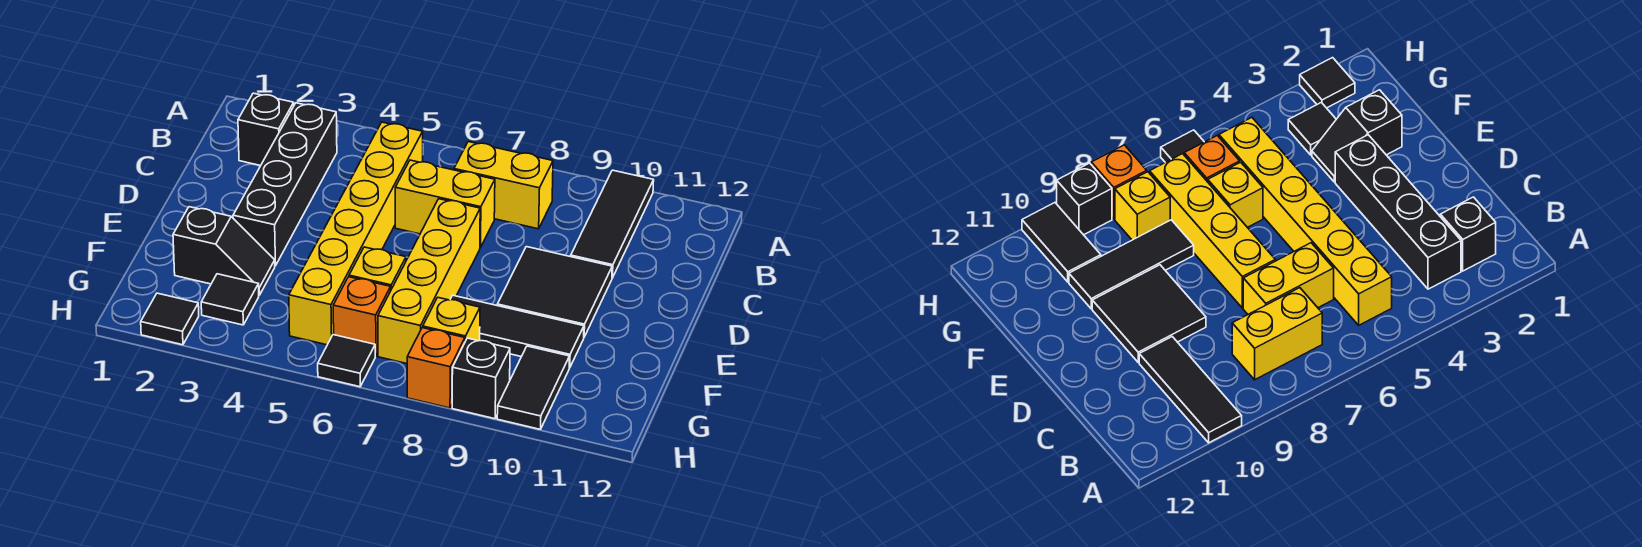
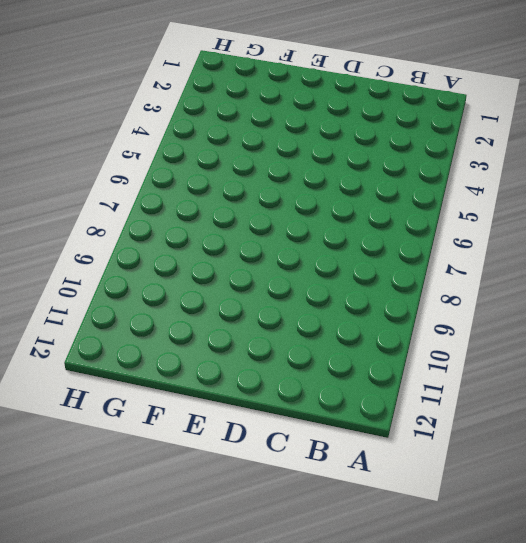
none -> black 1x3 tile [571,170,654,278]
none -> black 1x1 brick [238,93,294,166]
none -> black 1x4 brick [233,103,337,266]

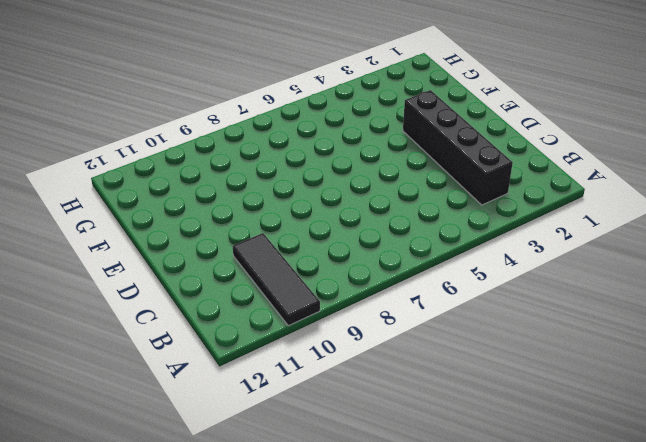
none -> black 1x1 brick [238,93,294,166]
none -> yellow 1x6 brick [289,122,423,345]
none -> yellow 1x2 brick [454,142,553,229]

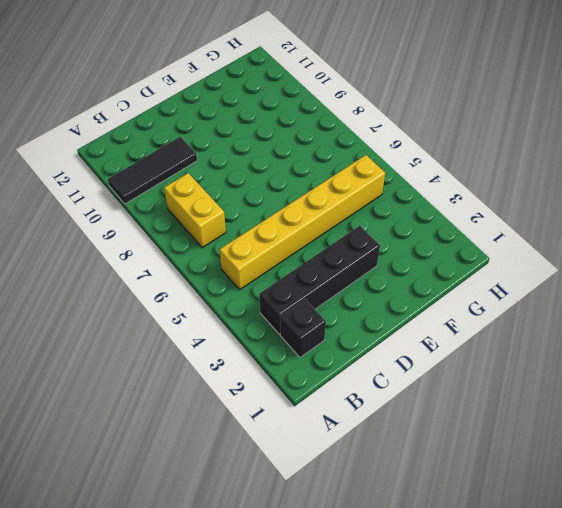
none -> yellow 1x2 brick [395,160,495,248]
none -> yellow 1x4 brick [378,199,480,364]
none -> black 2x2 tile [497,247,612,337]

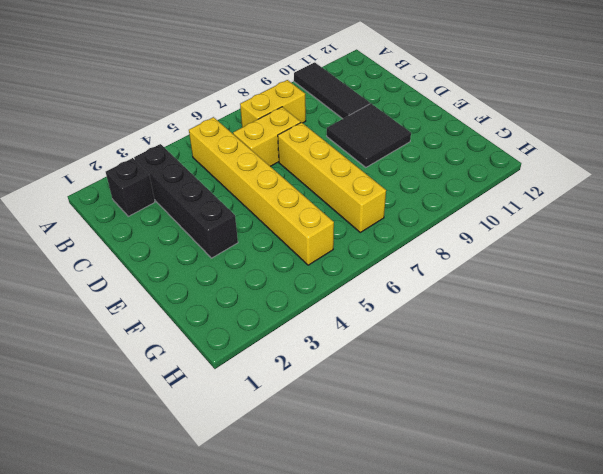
none -> black 1x2 slope [173,207,275,295]
none -> yellow 1x1 brick [349,247,406,289]
none -> black 1x3 tile [450,295,584,368]

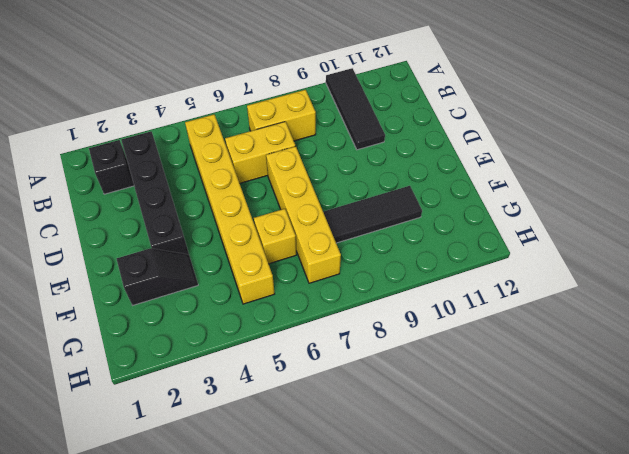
none -> black 2x2 tile [497,247,612,337]
none -> black 1x1 tile [201,274,259,325]
none -> orange 1x1 brick [333,277,391,356]

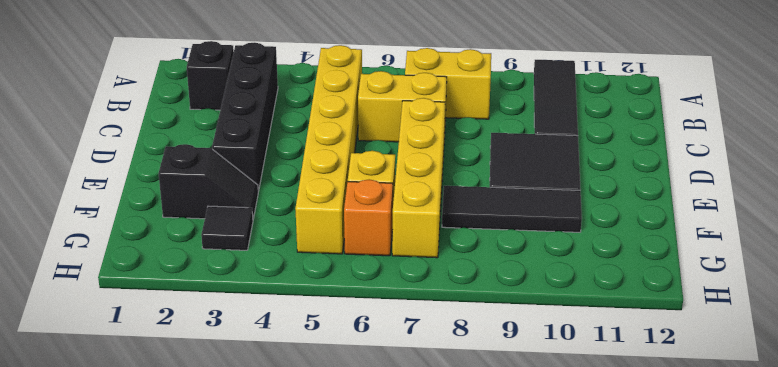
none -> yellow 1x1 brick [423,297,480,341]
none -> black 1x2 tile [497,346,569,429]
none -> black 1x1 tile [141,293,199,345]

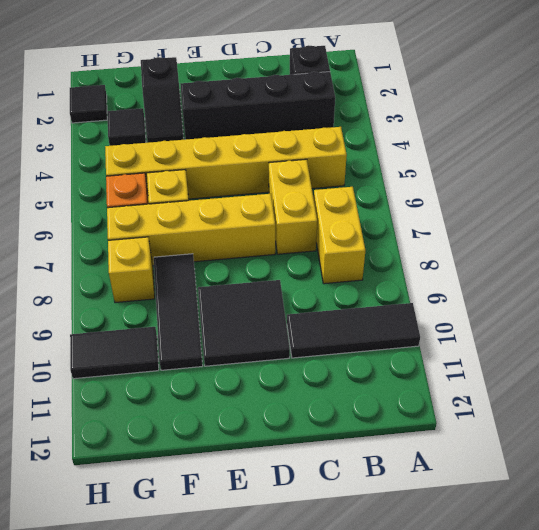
none -> black 1x1 tile [318,335,375,387]
none -> orange 1x1 brick [407,328,465,408]
none -> black 1x1 brick [452,338,510,419]

